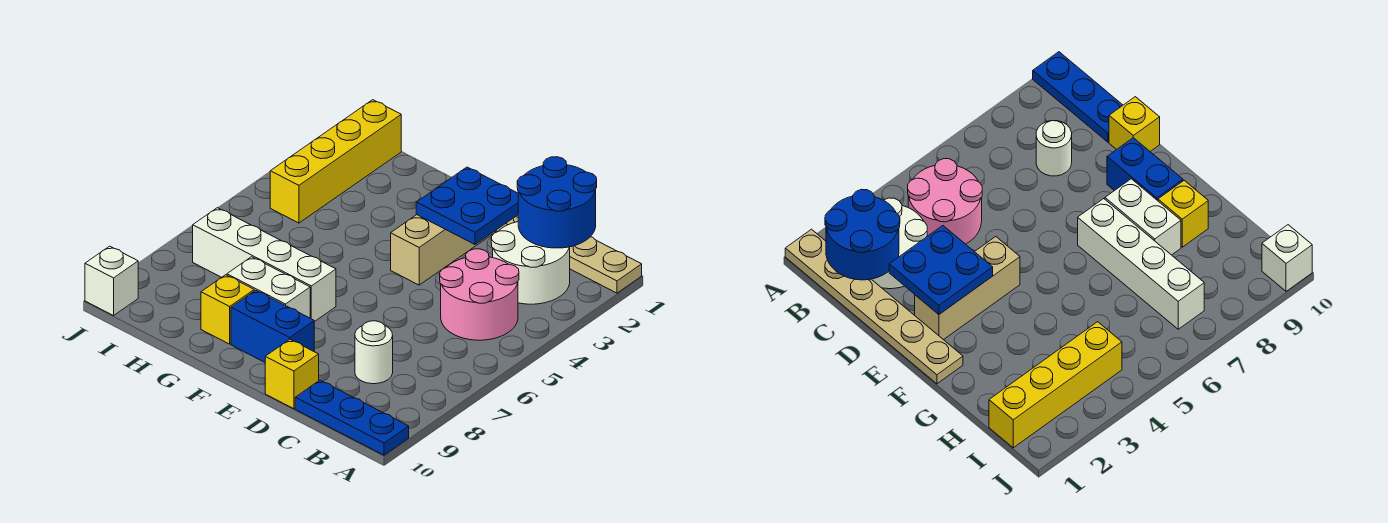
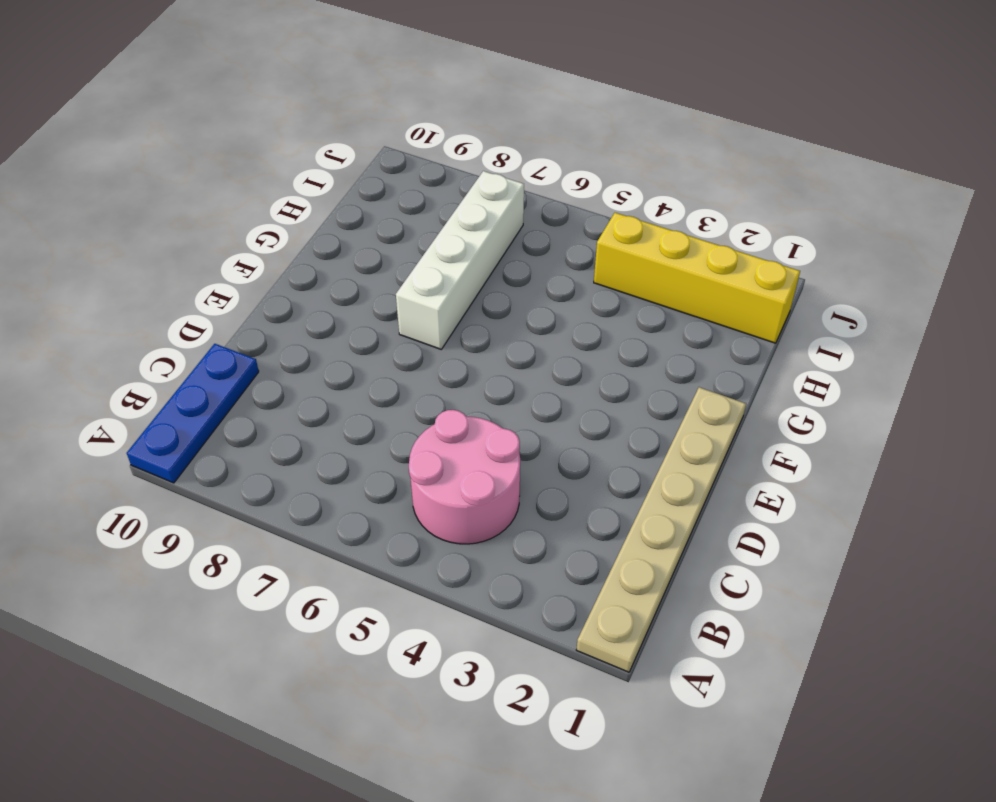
none -> white 2x2 round brick [491,222,570,304]
none -> white 1x1 round brick [355,321,393,384]
none -> yellow 1x1 brick [265,340,319,409]

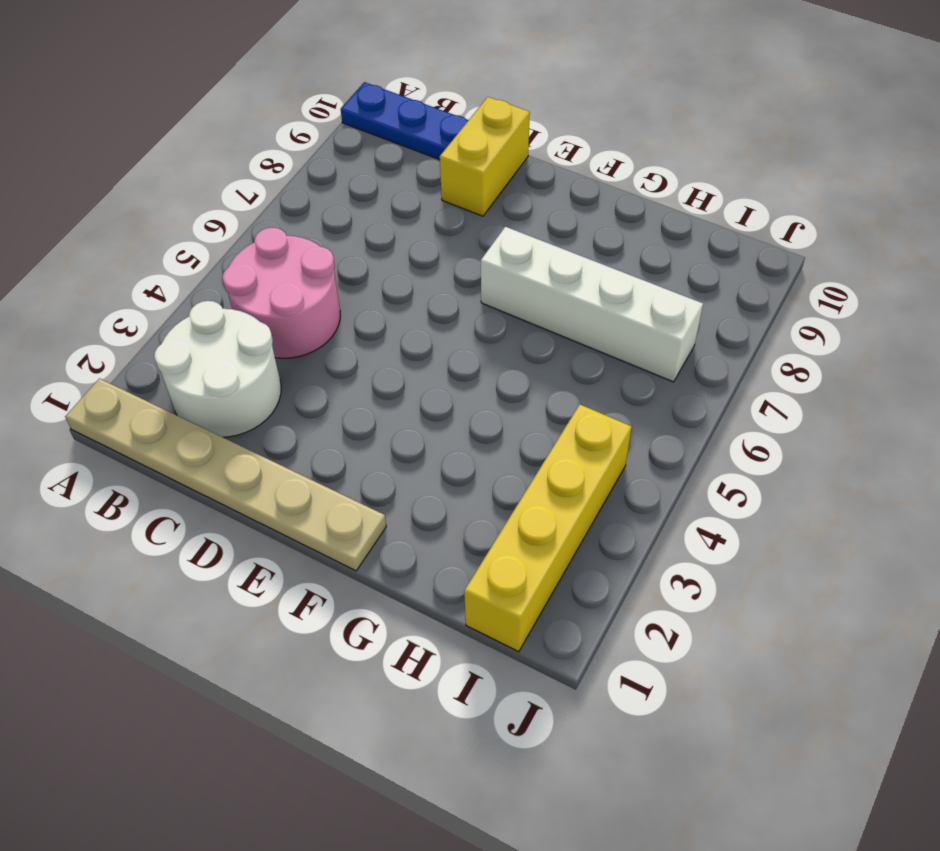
yellow 1x2 brick [440,97,530,216] -> yellow 1x1 brick [265,340,319,409]
none -> white 1x1 round brick [355,321,393,384]
none -> tan 1x3 brick [391,215,496,285]
none -> blue 1x2 brick [231,290,314,362]

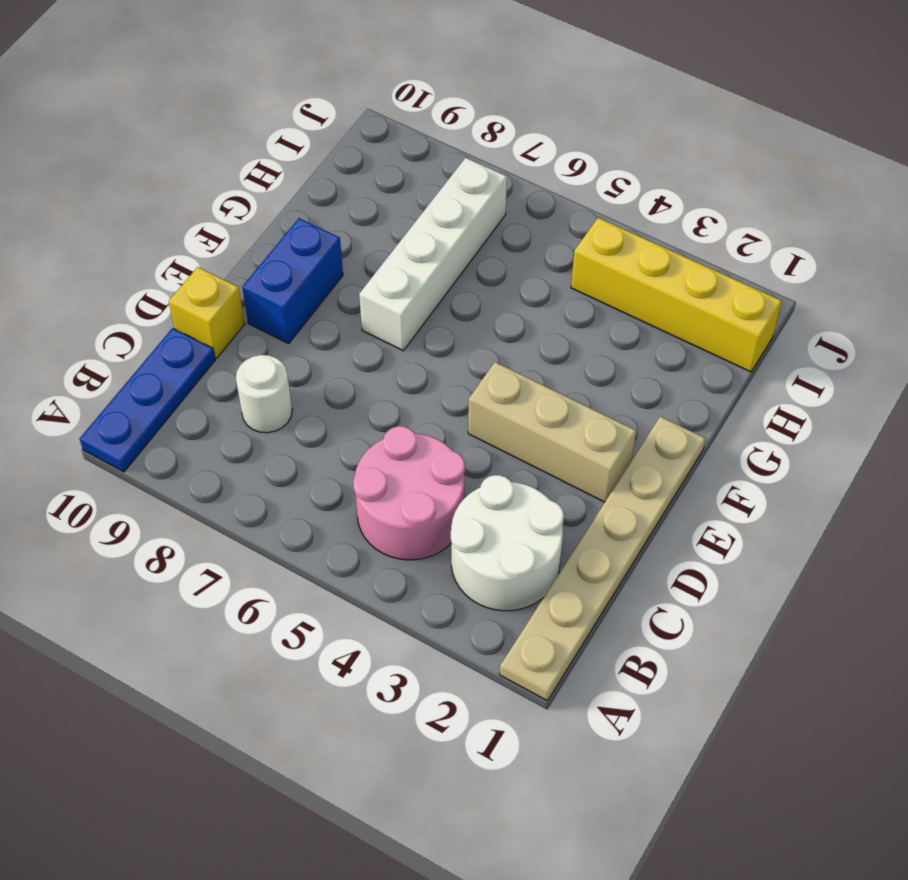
none -> white 1x2 brick [227,257,310,318]
none -> yellow 1x1 brick [201,275,254,344]
none -> white 1x1 brick [85,246,138,316]

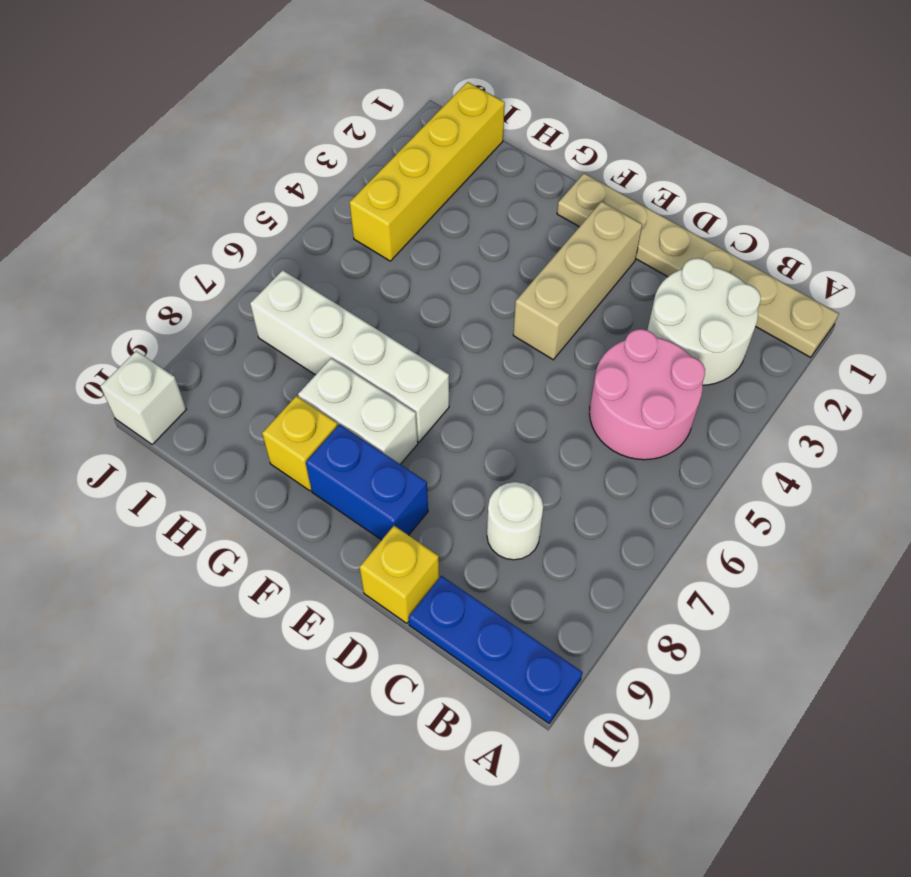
none -> blue 2x2 round brick [517,157,597,248]
none -> blue 2x2 plate [416,167,518,244]

